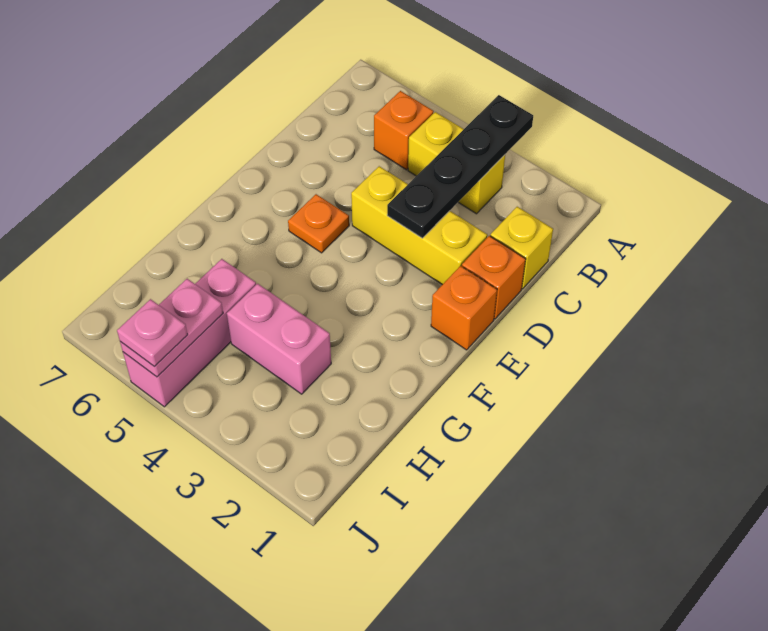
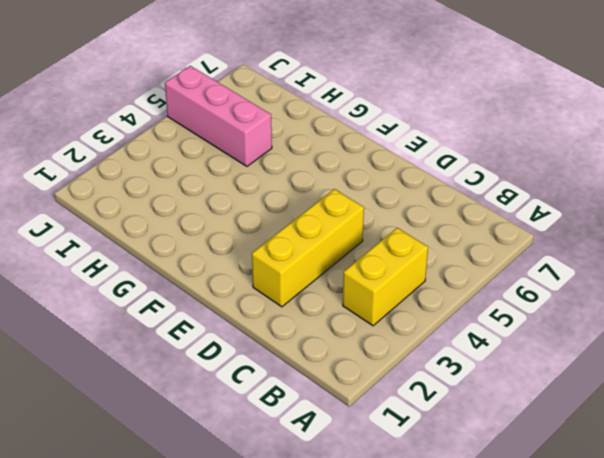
none -> orange 1x1 brick [374,91,434,170]
none -> yellow 1x1 brick [490,207,553,289]
none -> orange 1x1 brick [462,236,526,319]

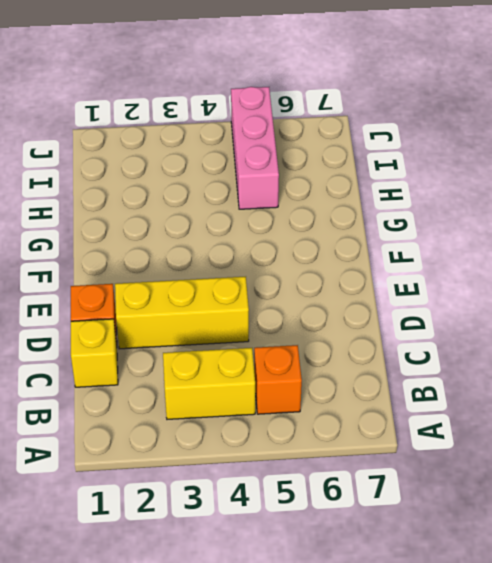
none -> orange 1x1 brick [431,266,497,350]
none -> orange 1x1 plate [288,194,349,253]
none -> pink 1x2 brick [227,284,331,394]

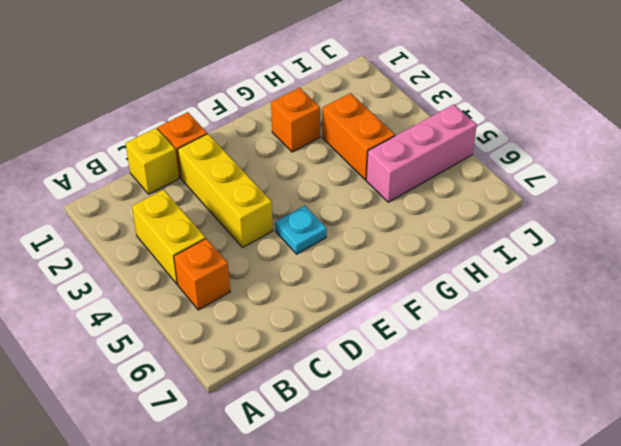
cyan 1x1 plate [275,206,327,254] -> orange 1x1 plate [288,194,349,253]
orange 1x1 brick [271,87,320,152] -> orange 1x1 brick moved to [431,266,497,350]
orange 1x2 brick [322,93,395,180] -> pink 1x2 brick [227,284,331,394]
none -> black 1x4 plate [387,95,533,238]
none -> pink 1x2 plate [120,279,223,377]
none -> pink 1x1 plate [117,299,188,367]

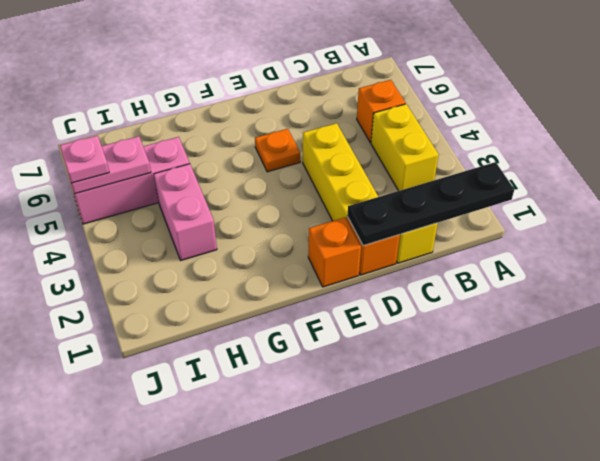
black 1x4 plate [348,162,514,246] -> black 1x4 plate moved to [387,95,533,238]

